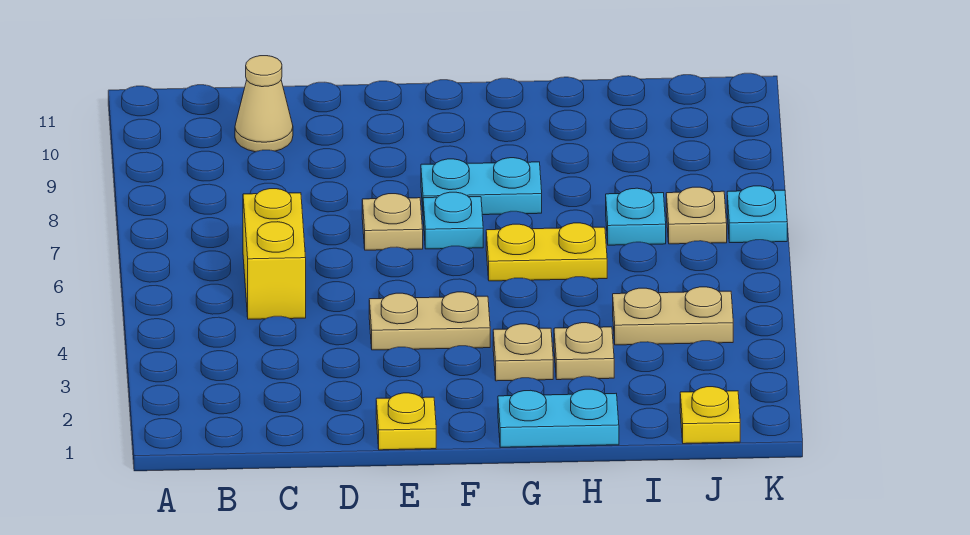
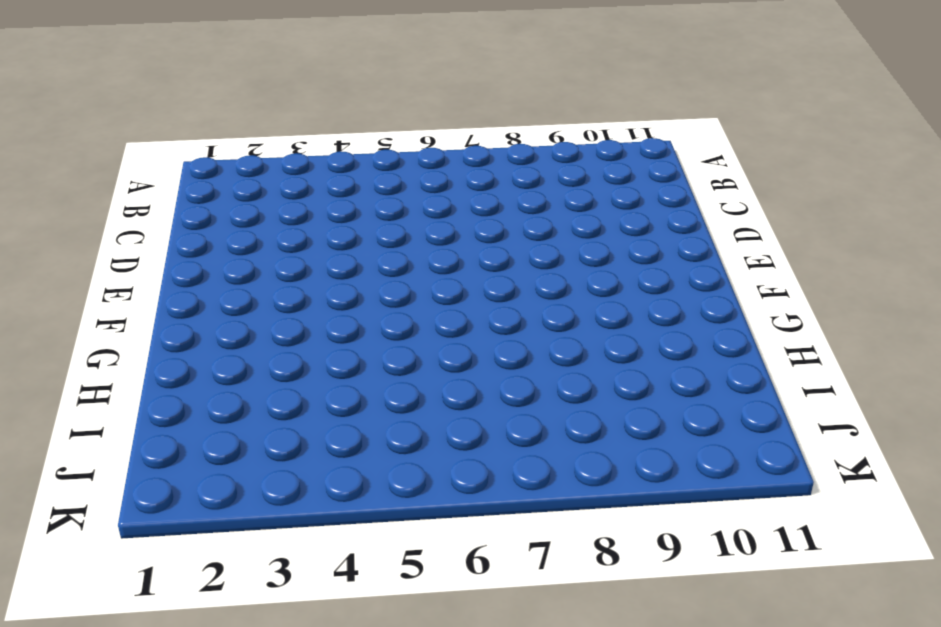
none -> yellow 1x2 brick [243,189,306,319]
none -> tan 1x1 cone [235,56,293,152]
none -> yellow 1x1 plate [376,393,436,450]

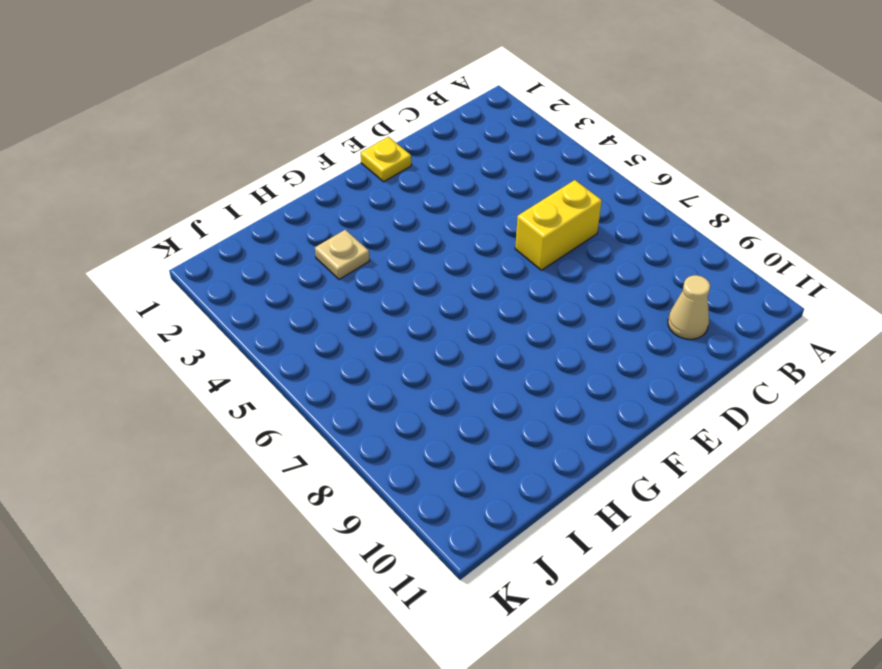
yellow 1x2 brick [515,180,602,270] -> yellow 1x2 brick turned to [243,189,306,319]
none -> tan 1x2 plate [369,292,490,350]
none -> tan 1x1 plate [362,194,423,250]
none -> cyan 1x1 plate [423,192,483,249]

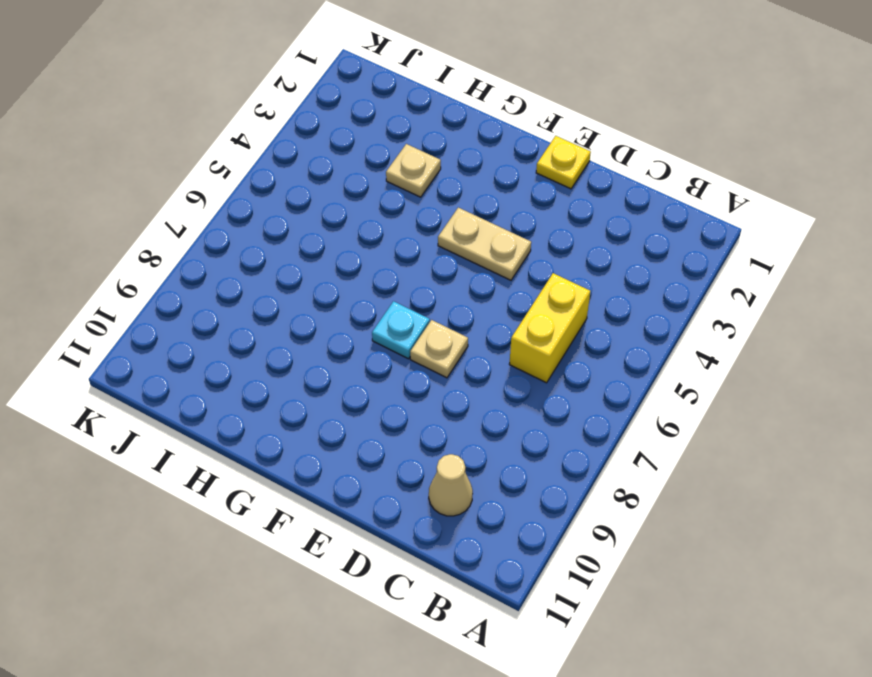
none -> cyan 1x2 plate [421,158,542,215]
none -> cyan 1x2 plate [498,389,619,447]
none -> tan 1x1 plate [493,324,553,381]

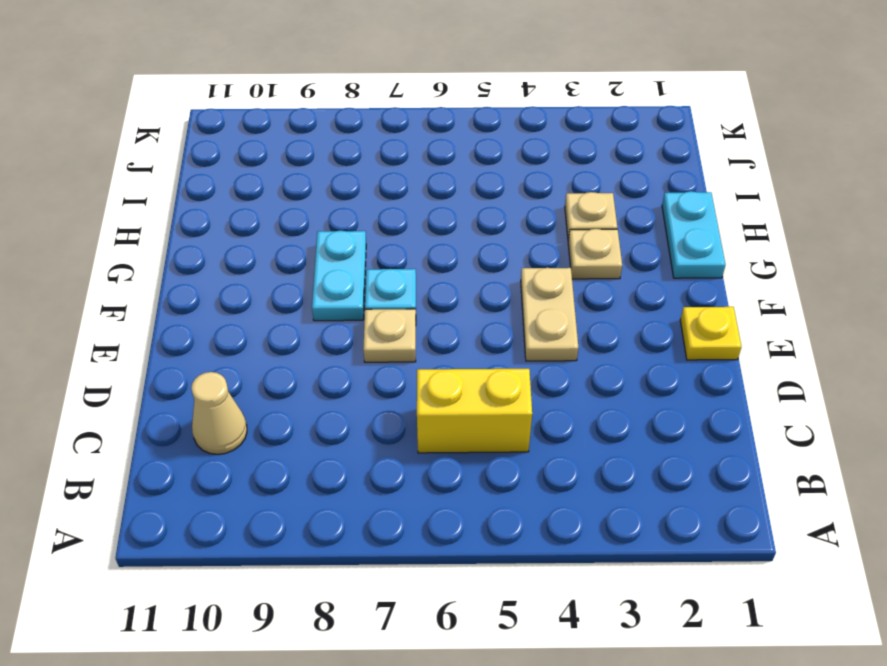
none -> yellow 1x2 plate [486,223,607,281]
none -> tan 1x2 plate [613,287,733,345]
none -> cyan 1x1 plate [606,188,666,245]

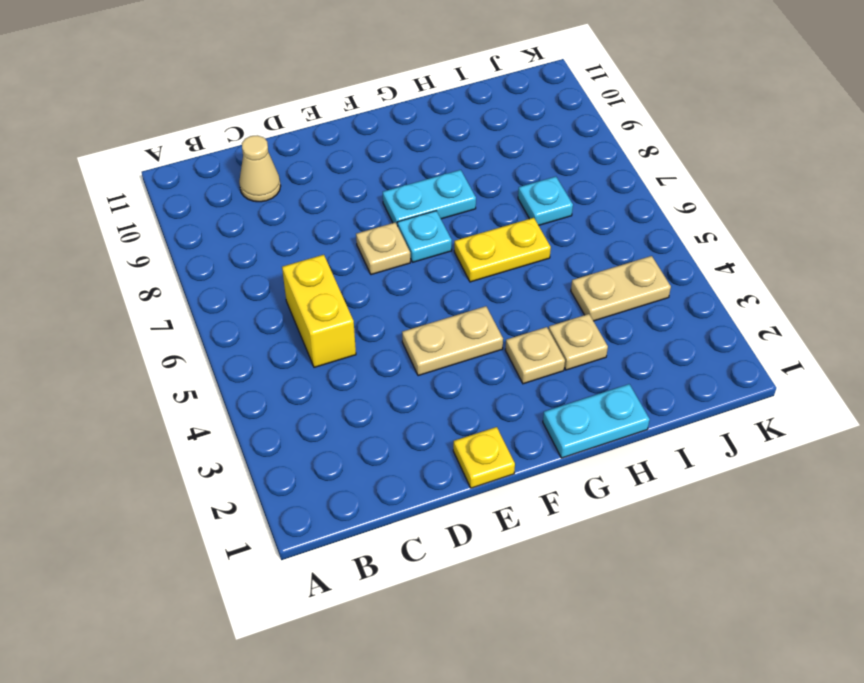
none -> yellow 1x1 plate [680,387,740,444]
none -> tan 1x1 plate [666,187,727,244]
none -> cyan 1x1 plate [727,186,787,243]

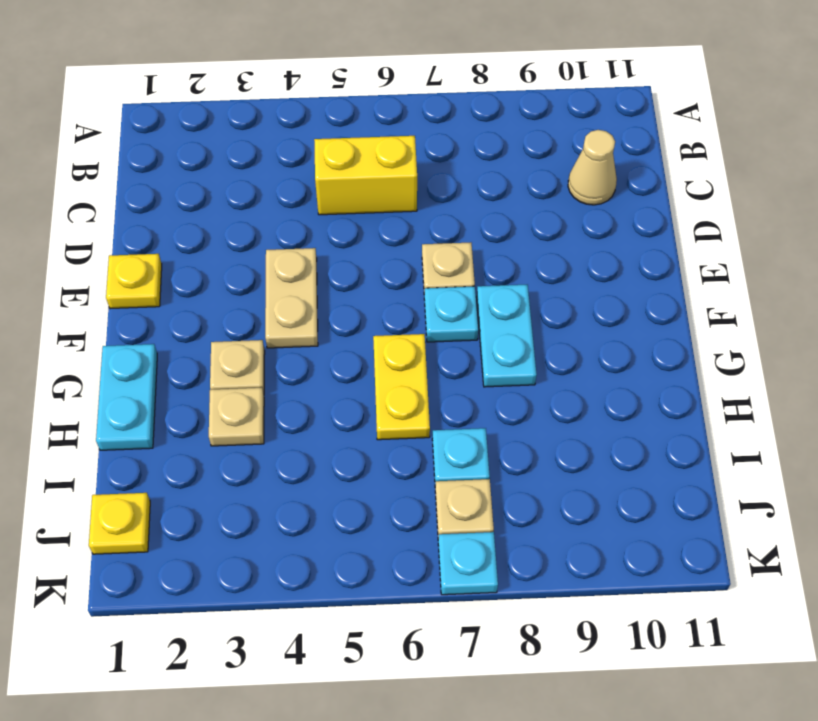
none -> tan 1x2 plate [613,287,733,345]

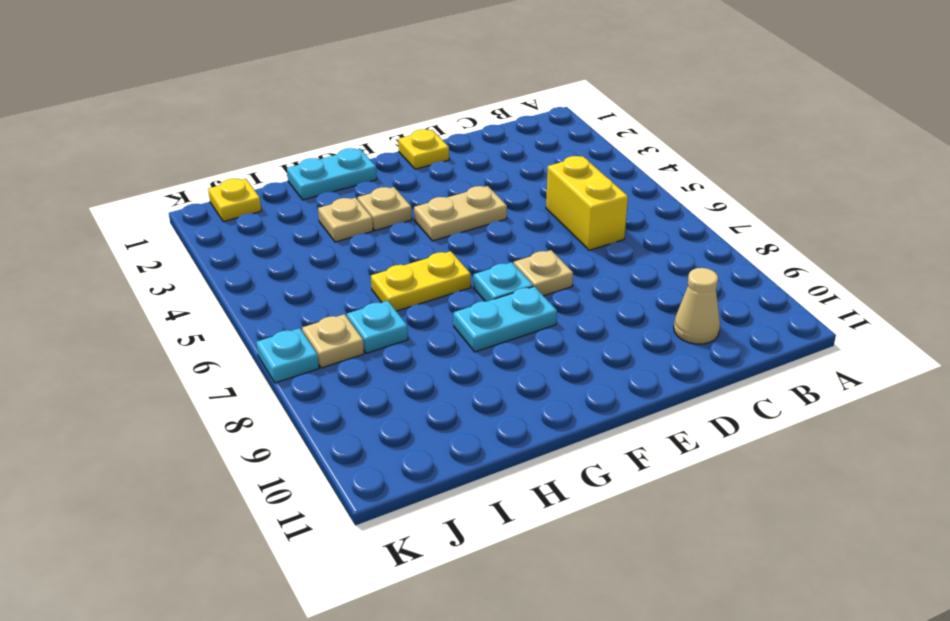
none -> tan 1x2 plate [613,287,733,345]

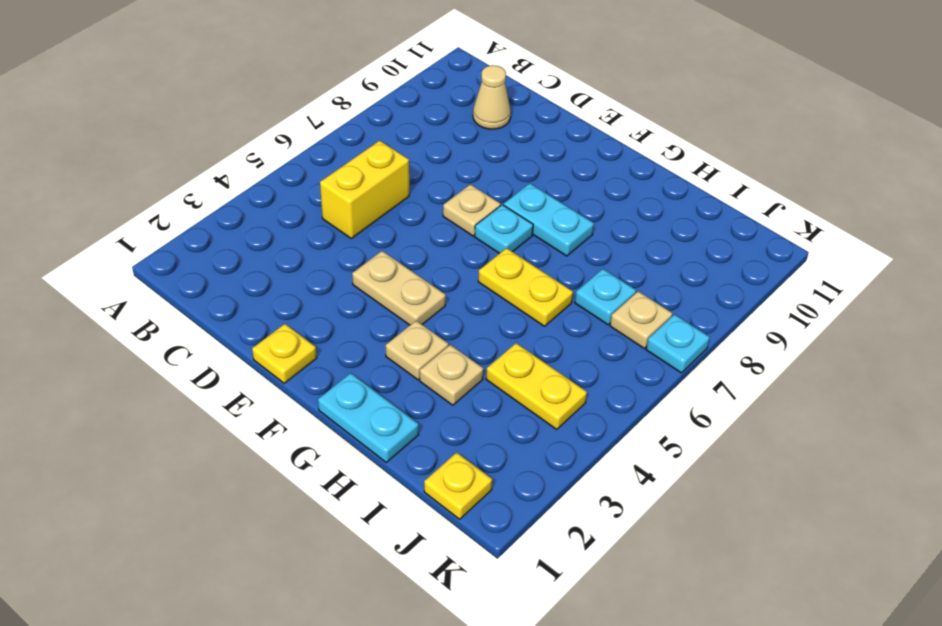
yellow 1x2 plate [486,343,587,429] -> tan 1x2 plate [613,287,733,345]

